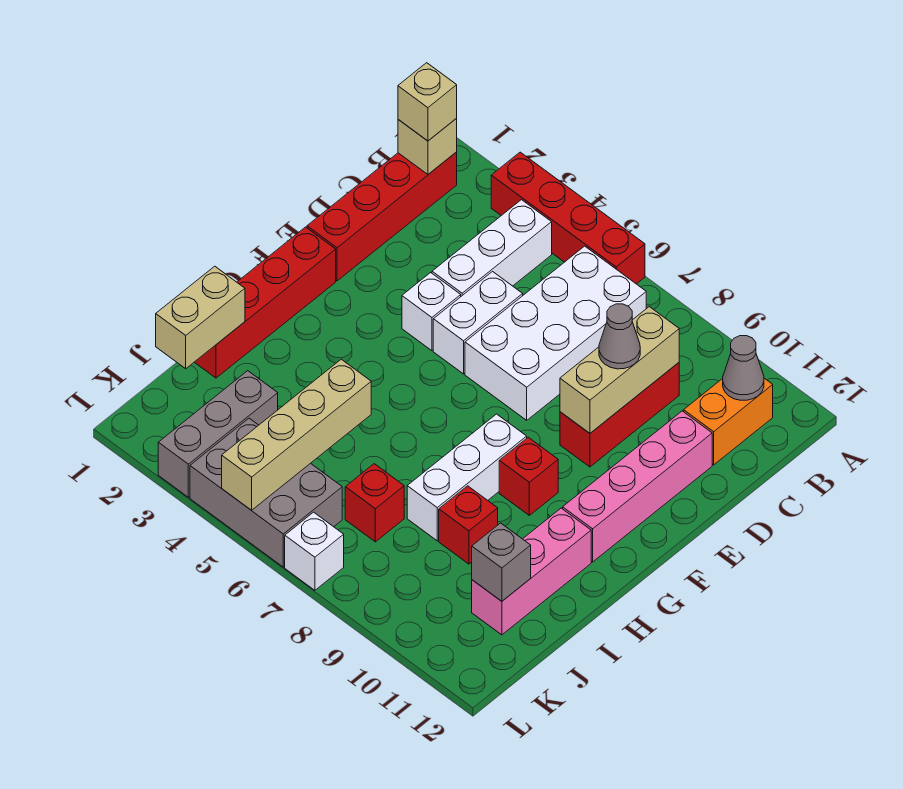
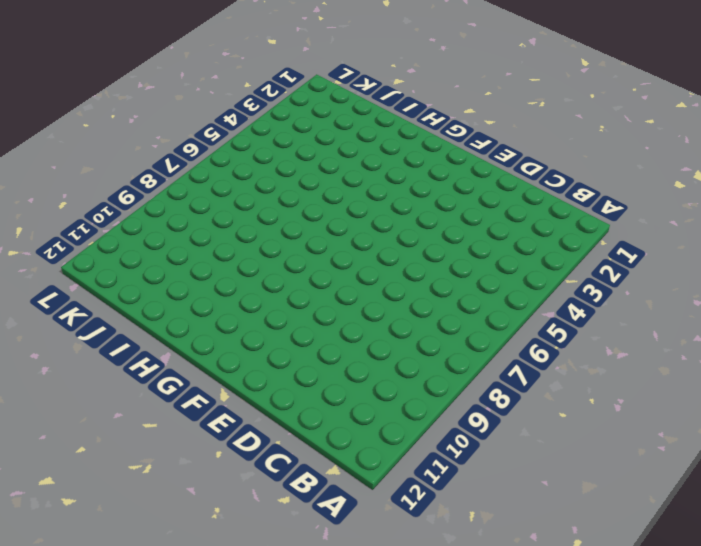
none -> red 1x4 brick [491,152,645,284]
none -> red 1x4 brick [307,152,457,281]
none -> white 1x3 brick [432,200,552,296]

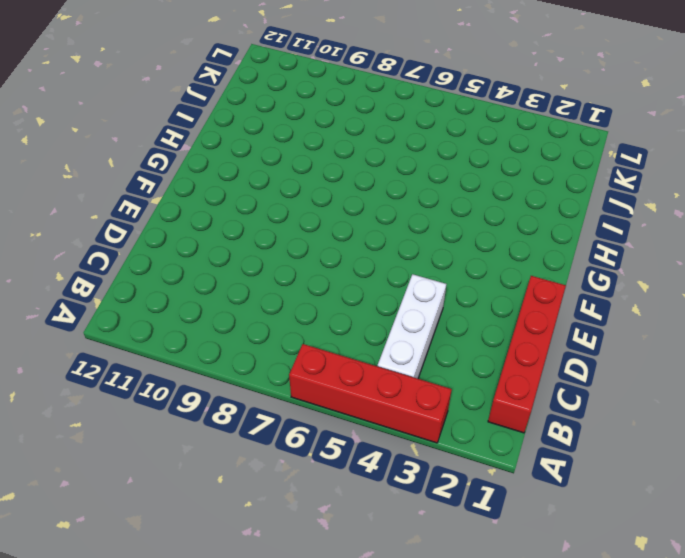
none -> white 2x4 brick [465,246,646,420]
none -> orange 1x2 brick [684,378,773,465]
none -> red 1x3 brick [560,363,679,467]

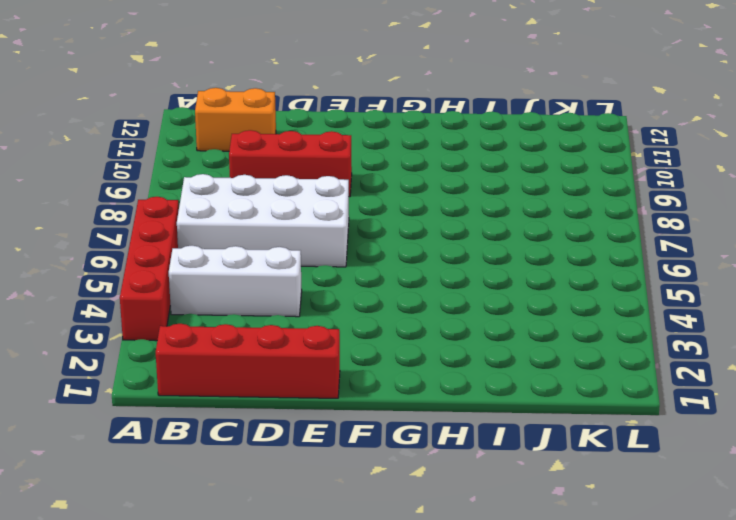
none -> white 1x2 brick [433,272,523,374]
none -> pink 1x4 brick [563,411,712,562]
none -> white 1x1 brick [402,273,461,351]

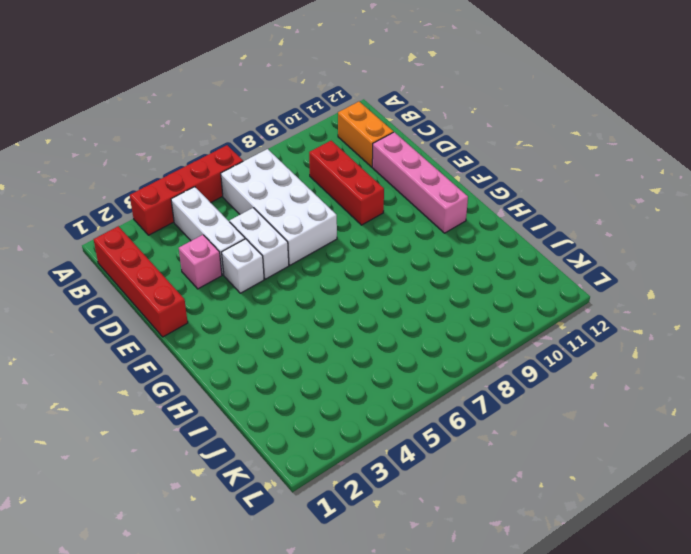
pink 1x1 brick [179,235,222,289] -> none
none -> red 1x4 brick [195,227,336,378]
none -> white 1x3 brick [407,414,527,541]
none -> red 1x1 brick [499,437,558,515]

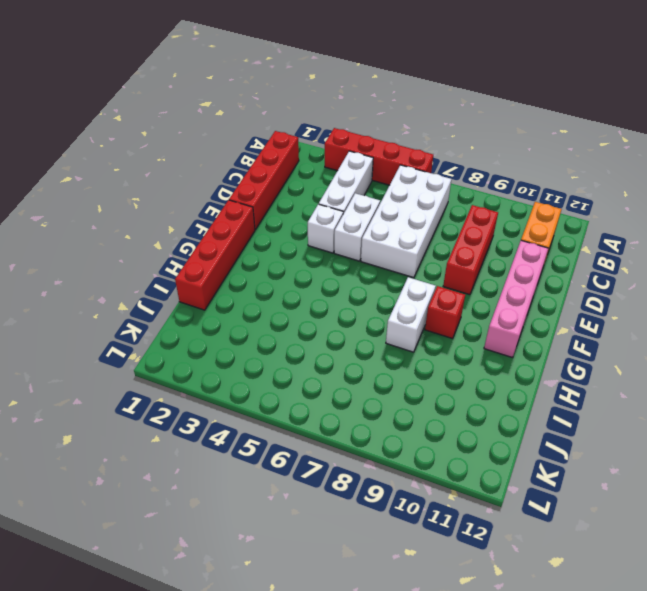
white 1x2 brick [386,277,436,352] -> white 1x3 brick [407,414,527,541]
none -> pink 1x3 brick [472,508,591,635]
none -> red 1x1 brick [439,486,498,564]
none -> grey 1x3 brick [158,371,278,497]

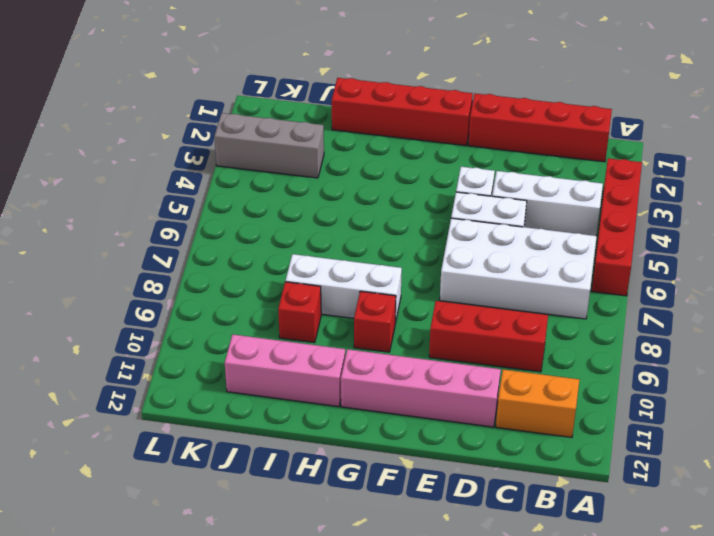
none -> red 1x1 brick [345,464,404,542]
none -> grey 2x3 brick [190,418,342,567]
none -> white 1x1 brick [285,512,344,590]

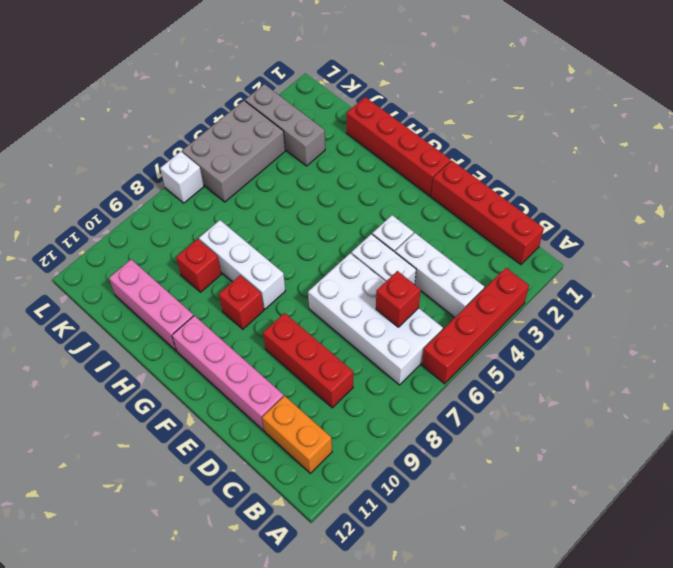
red 1x1 brick [376,271,421,327] -> red 1x1 brick moved to [345,464,404,542]
none -> tan 1x1 brick [398,118,457,174]
none -> grey 1x1 cone [723,336,764,400]
none -> tan 1x3 brick [560,307,679,433]

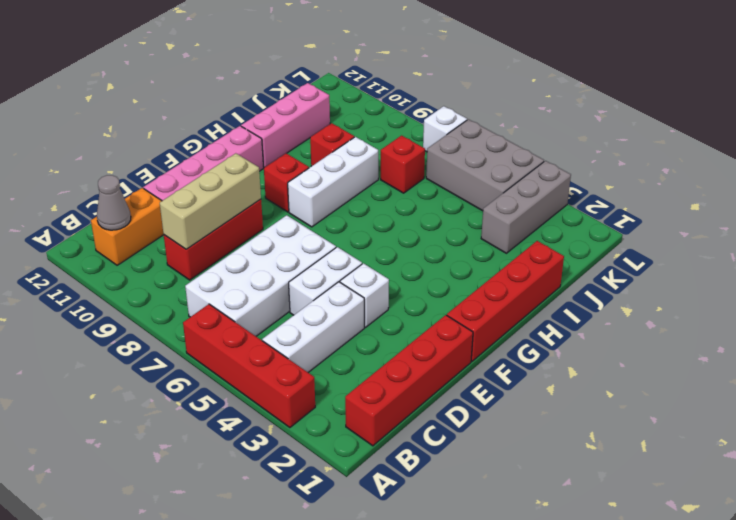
none -> tan 1x1 brick [398,118,457,174]
none -> tan 1x2 brick [156,266,245,369]
none -> tan 1x4 brick [222,359,371,510]

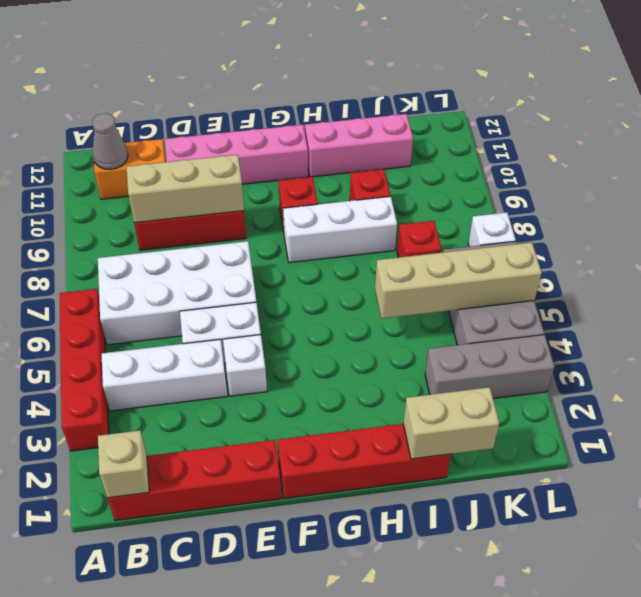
none -> grey 1x1 brick [472,523,531,601]
none -> tan 1x1 brick [398,63,457,141]
none -> grey 1x1 cone [599,304,640,369]

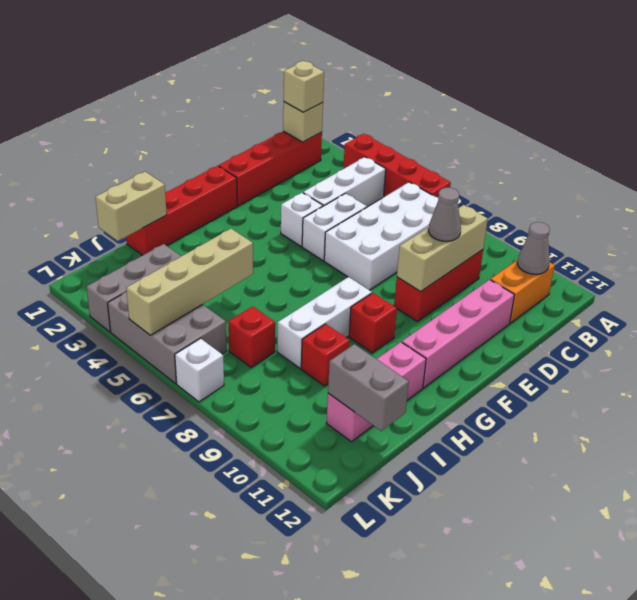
grey 1x2 brick [328,344,409,431] -> grey 1x1 brick [472,523,531,601]

